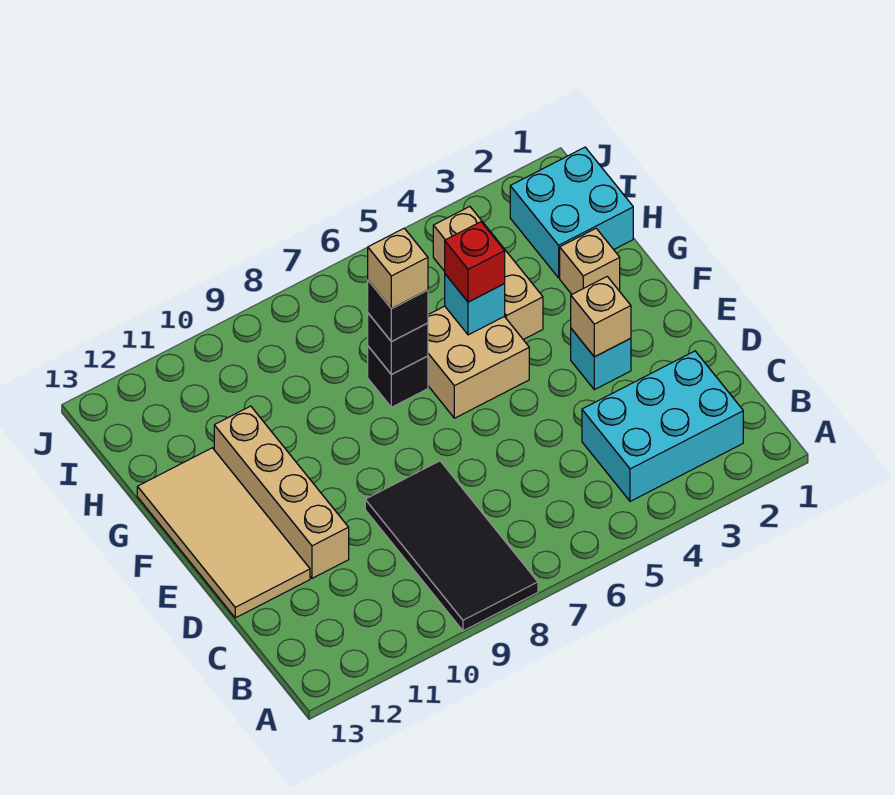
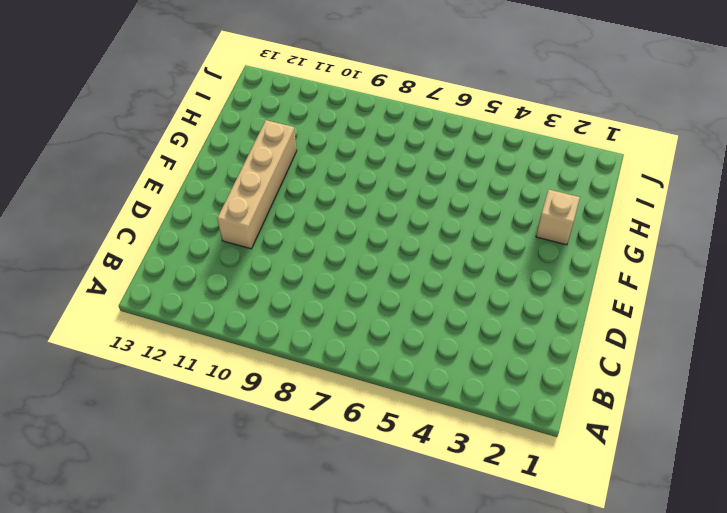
none -> black 2x4 tile [365,461,538,631]
none -> cyan 2x3 brick [582,351,743,501]
none -> tan 2x4 tile [137,448,310,618]

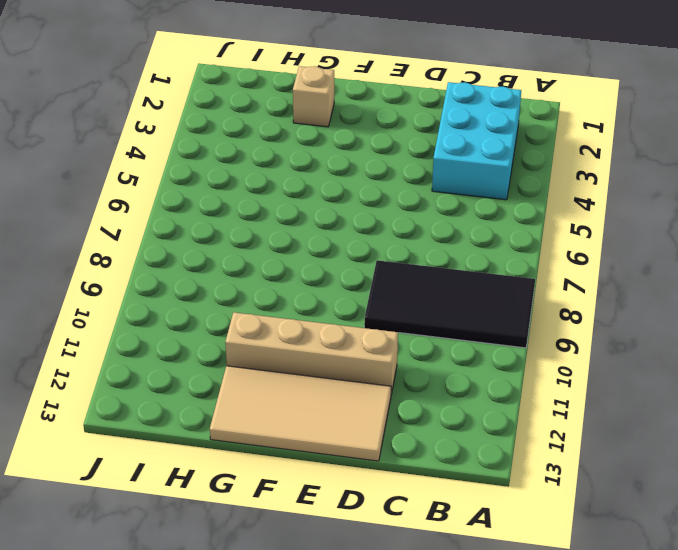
none -> cyan 1x1 brick [571,329,631,390]
none -> tan 2x2 brick [428,306,529,418]
none -> tan 1x3 brick [433,207,543,340]

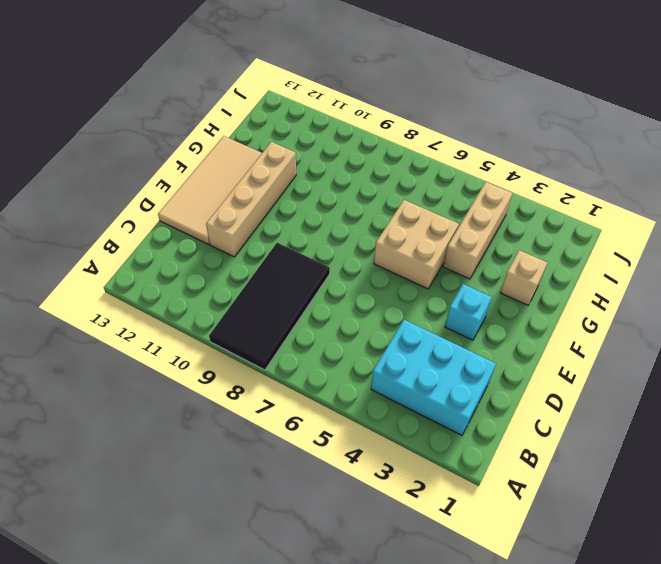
none -> black 1x1 brick [368,346,428,407]
none -> cyan 2x2 brick [510,147,633,278]
none -> tan 1x1 brick [571,277,631,357]

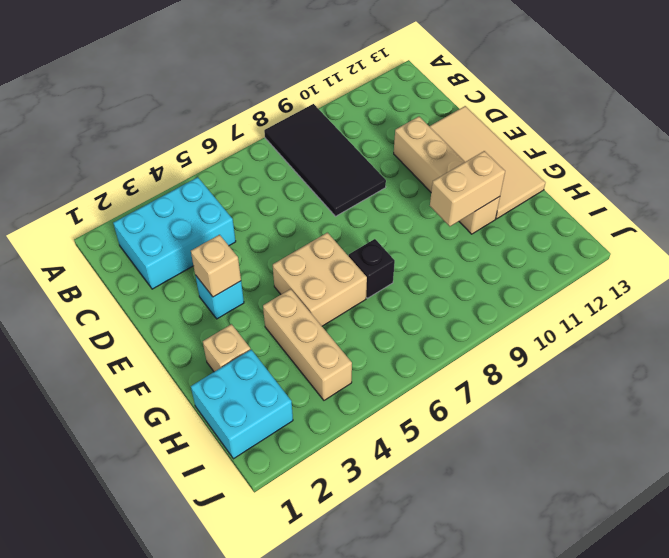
tan 1x2 brick [430,151,505,226] -> none
none -> cyan 1x1 brick [445,274,505,335]
none -> black 1x1 brick [368,313,428,375]
none -> red 1x1 brick [445,222,505,302]

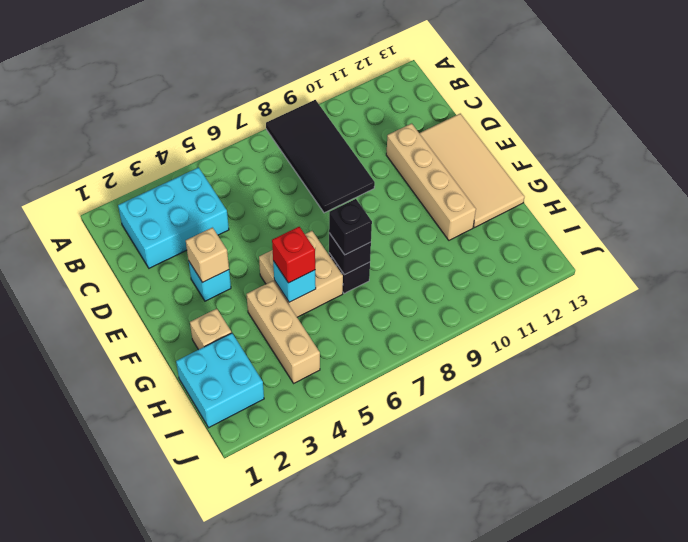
none -> tan 1x1 brick [368,228,428,309]

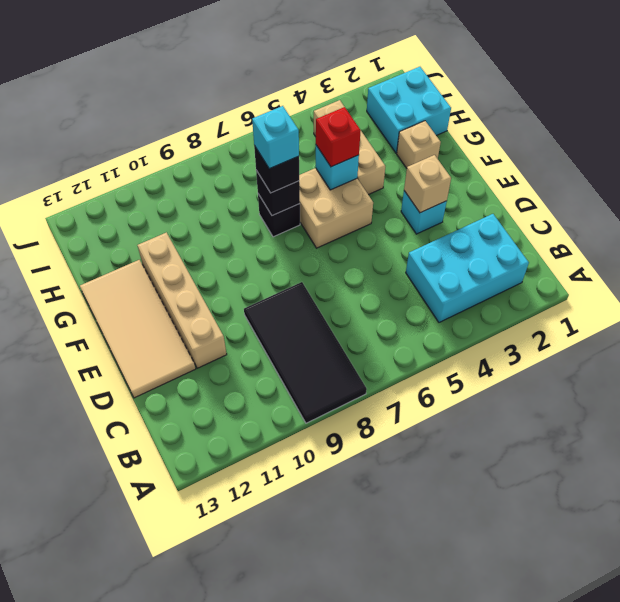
cyan 1x1 brick [252,106,299,169] -> tan 1x1 brick [368,228,428,309]

